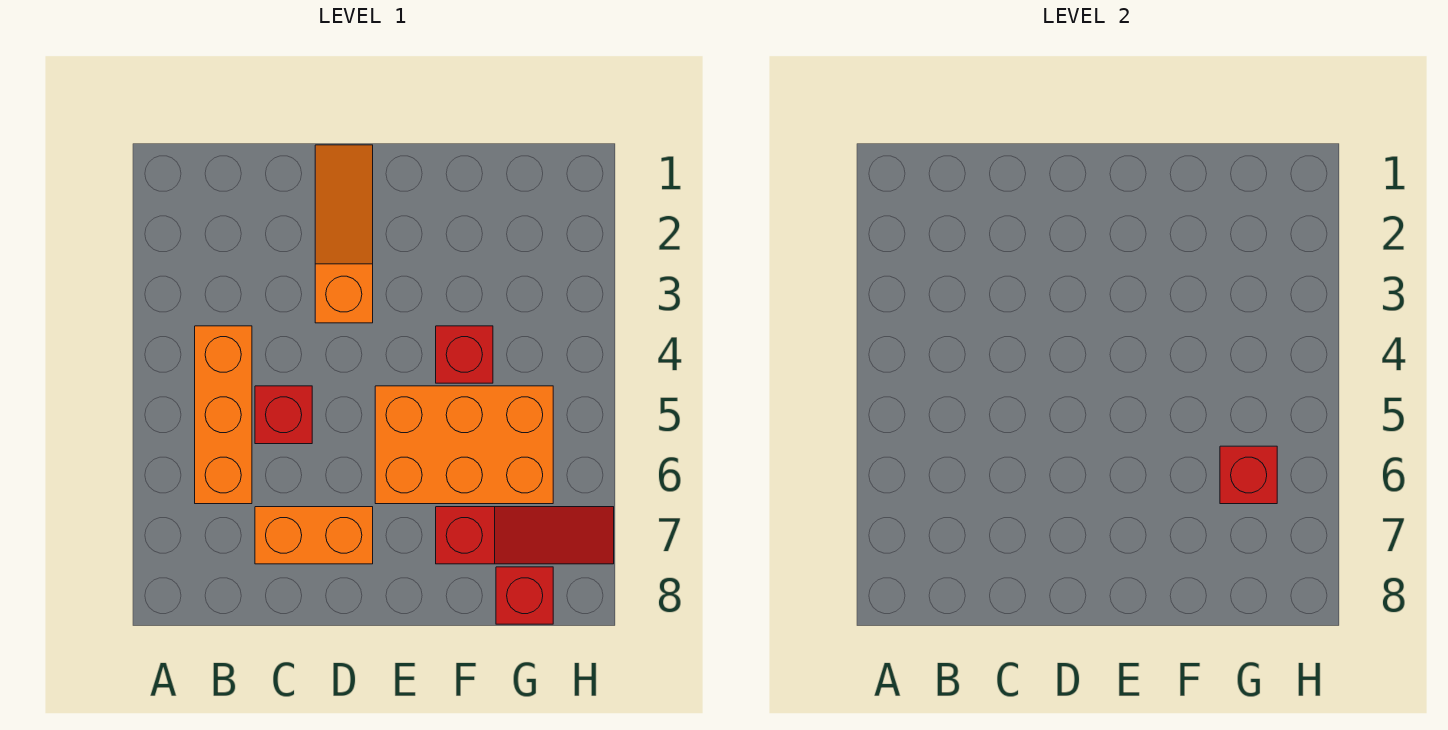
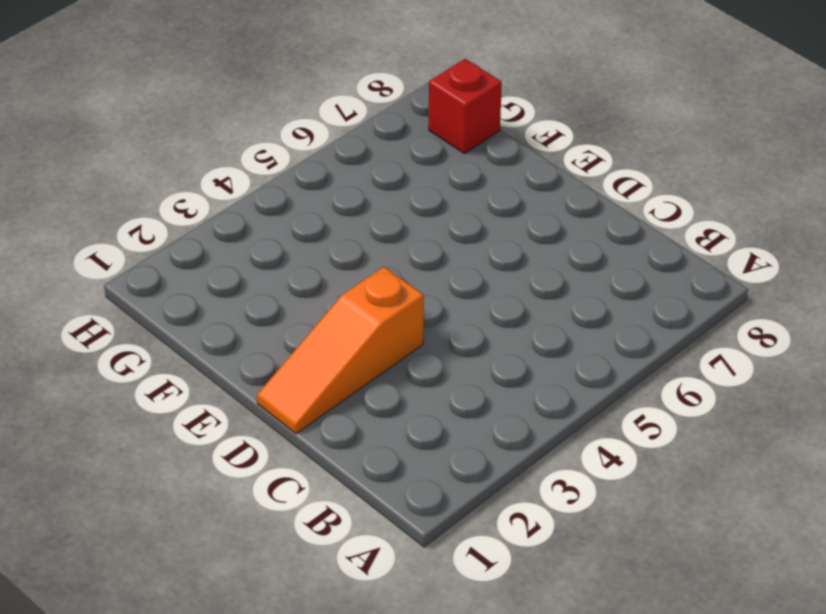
none -> orange 1x3 brick [195,326,252,504]
none -> red 1x1 brick [255,386,312,444]

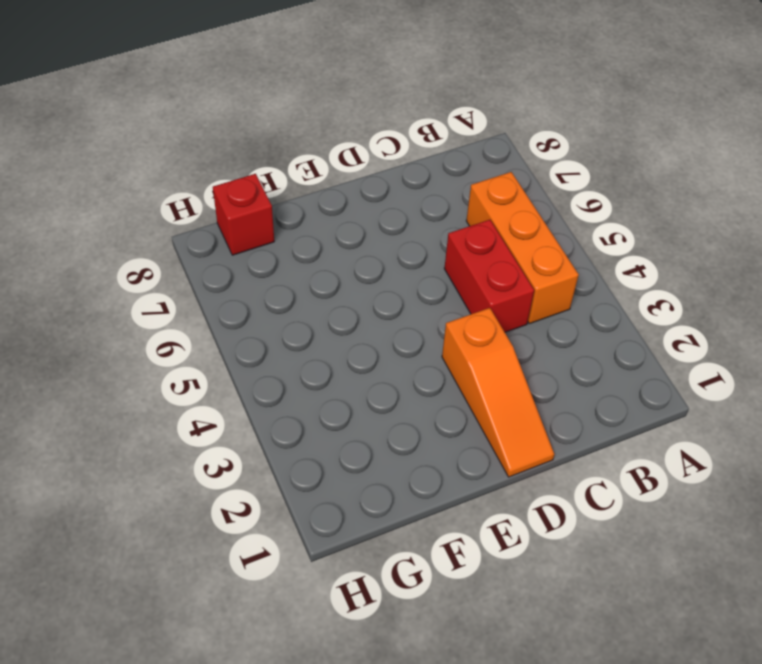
red 1x2 brick [444,220,534,332] -> red 1x1 brick [255,386,312,444]
none -> orange 1x2 brick [255,507,373,564]
none -> orange 2x3 brick [375,386,553,504]

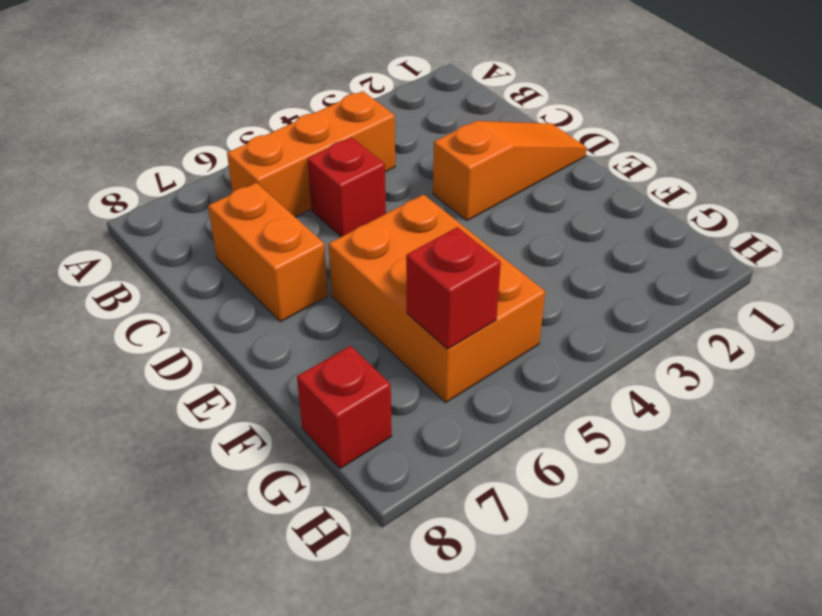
none -> red 1x1 brick [436,326,493,383]
none -> red 1x3 slope [436,507,614,564]

